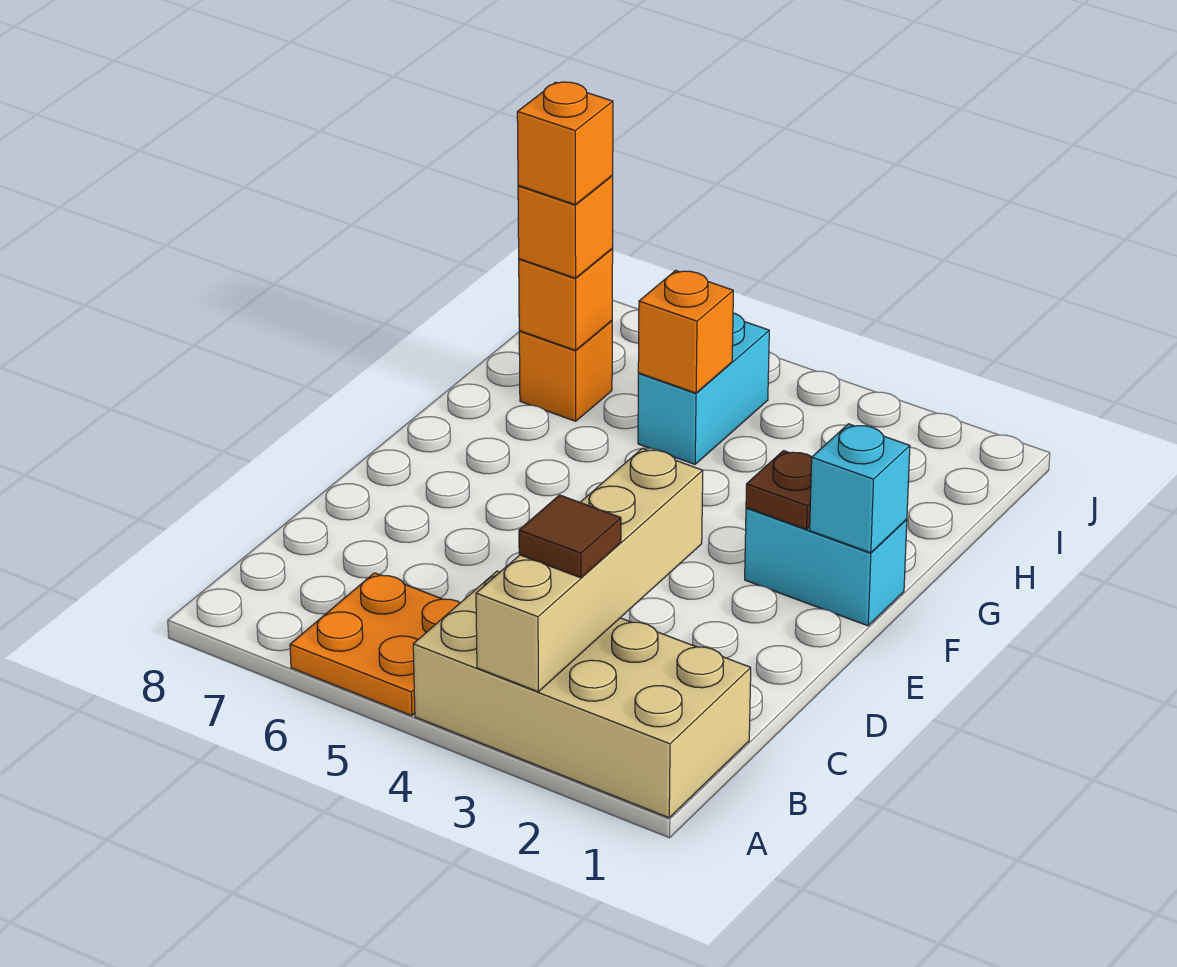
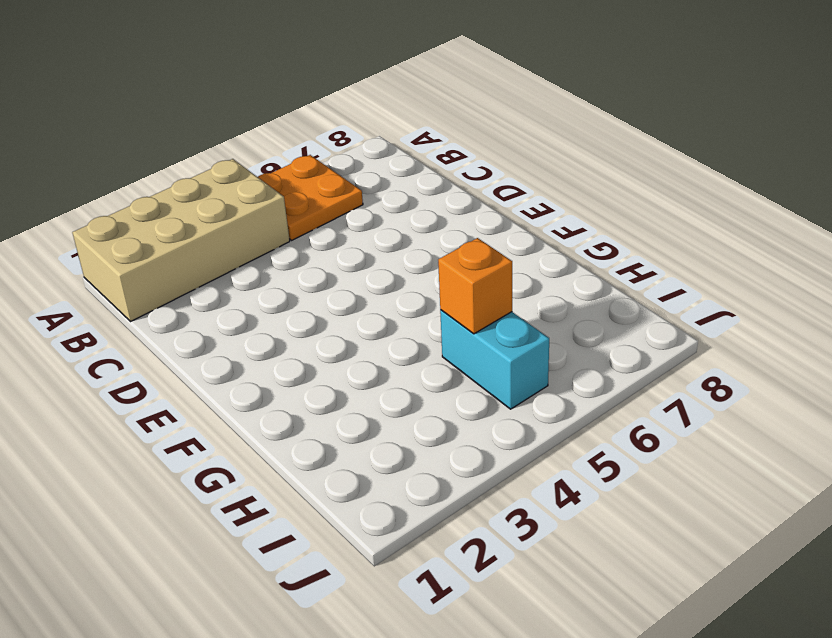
none -> cyan 1x2 brick [745,508,907,626]
none -> orange 1x1 brick [519,321,612,421]
none -> tan 1x4 brick [476,448,703,692]

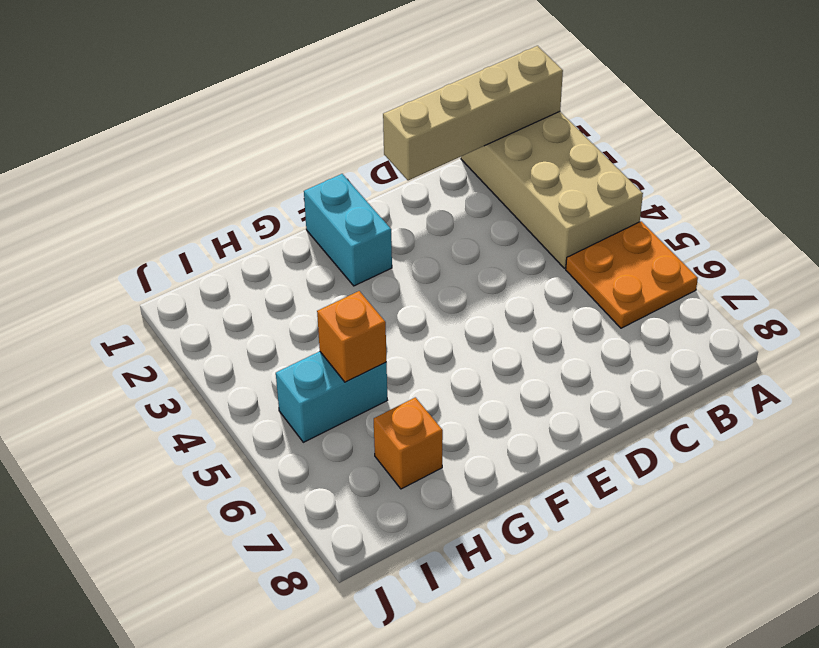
tan 1x4 brick [383,46,563,180] -> tan 1x4 brick moved to [476,448,703,692]
none -> cyan 1x1 brick [810,424,910,553]
none -> brown 1x1 plate [746,451,812,529]
none -> orange 1x1 brick [519,249,613,350]

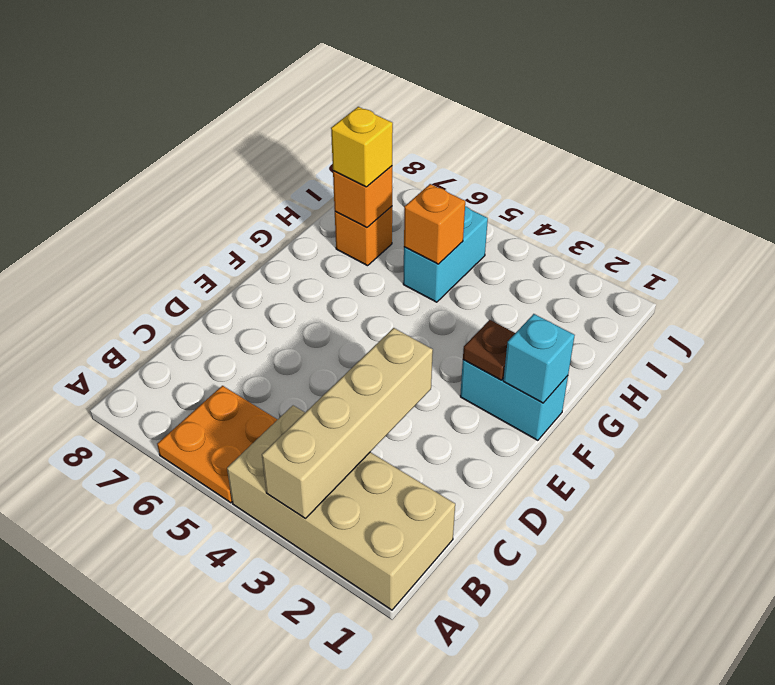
yellow 1x1 brick [331,107,393,187] -> orange 1x1 brick [518,176,613,278]
none -> brown 1x1 tile [519,495,621,578]
none -> orange 1x1 brick [517,82,613,204]

